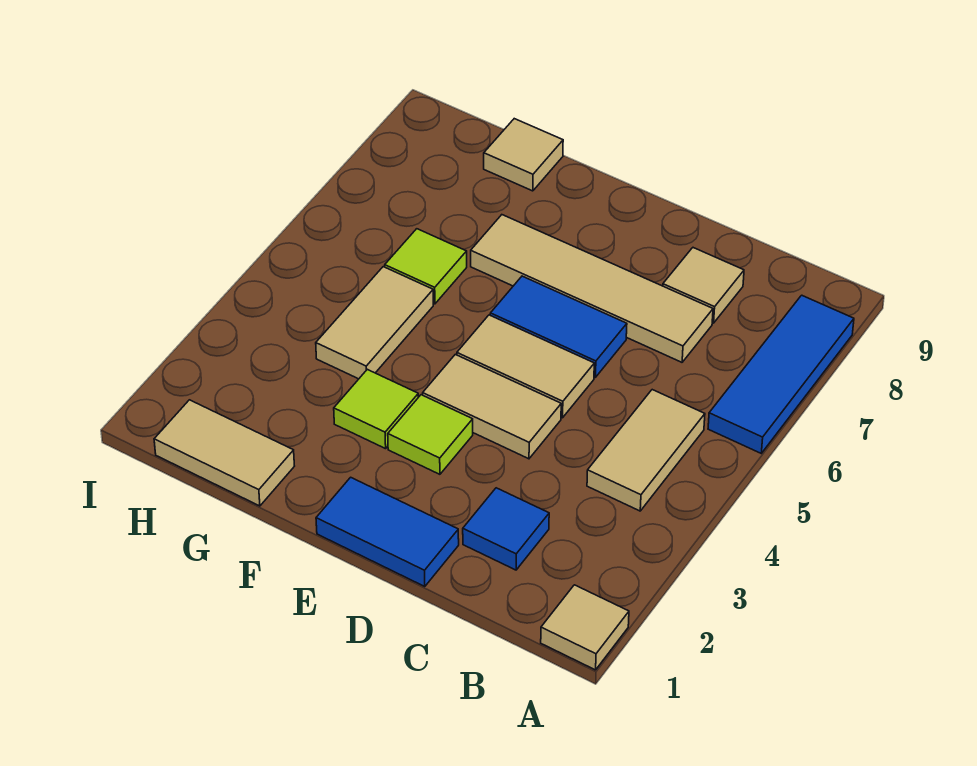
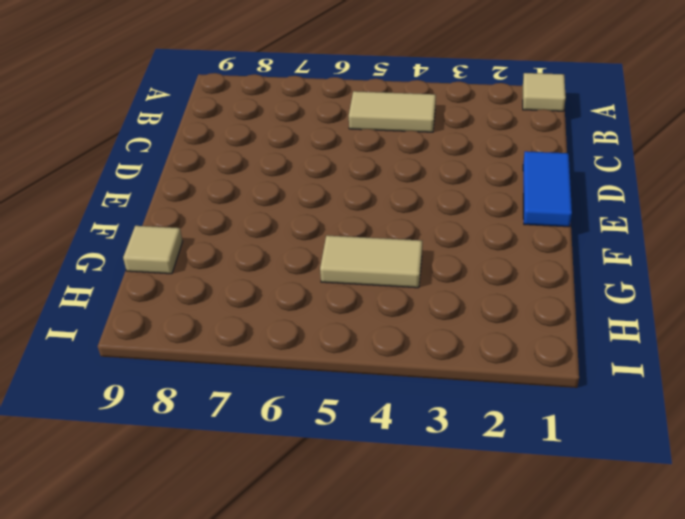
none -> blue 1x3 tile [708,295,854,453]
none -> blue 1x1 tile [463,488,549,570]
none -> tan 1x4 tile [471,215,713,362]

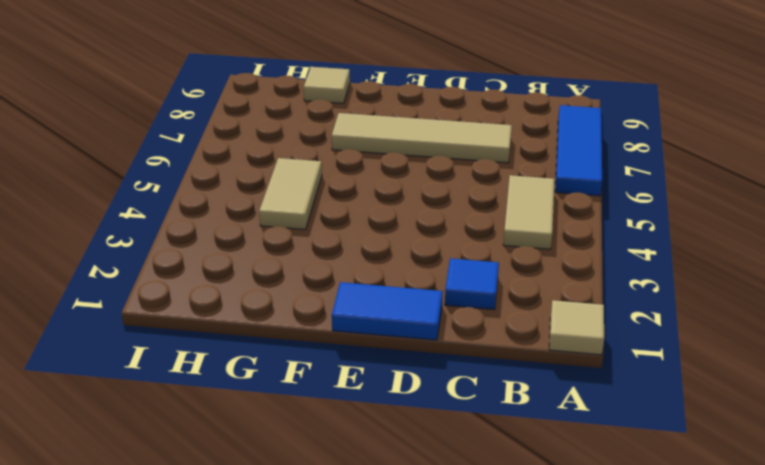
none -> tan 1x1 tile [663,248,744,323]
none -> tan 1x2 tile [423,354,561,459]
none -> tan 1x2 tile [457,315,594,418]

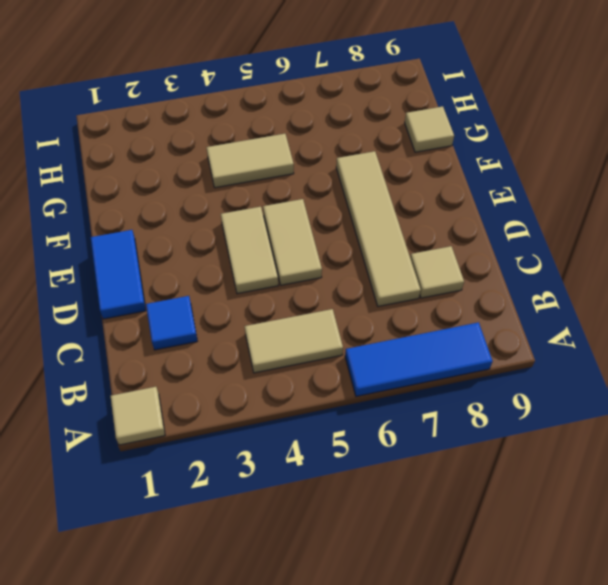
none -> blue 1x2 tile [490,276,627,377]
none -> lime 1x1 tile [388,395,473,474]
none -> lime 1x1 tile [334,369,418,449]

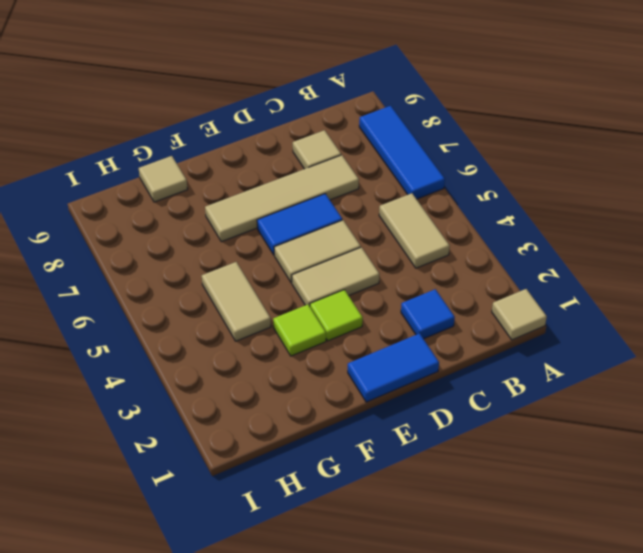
none -> tan 1x2 tile [154,400,294,506]
none -> lime 1x1 tile [385,229,467,304]

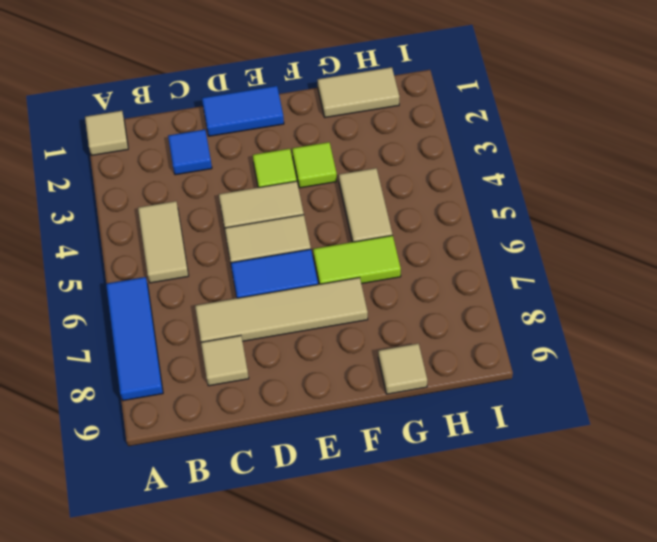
lime 1x2 tile [313,235,401,284] -> lime 1x1 tile [385,229,467,304]

